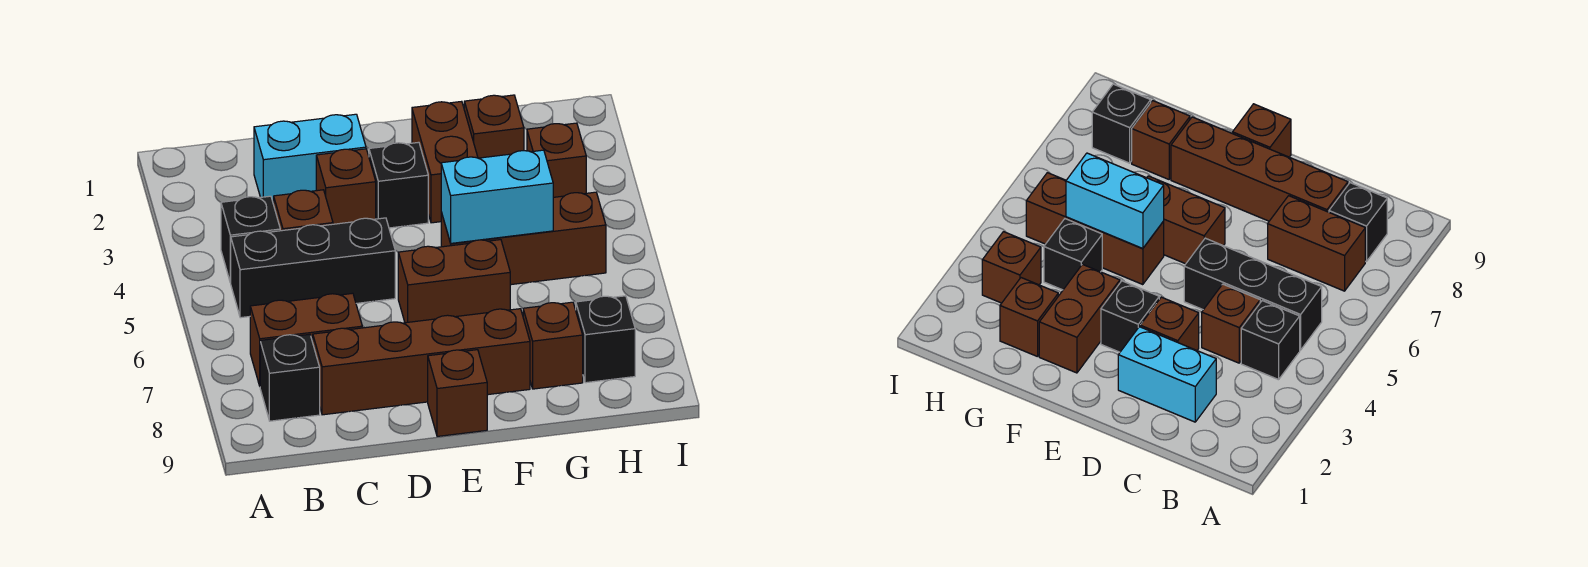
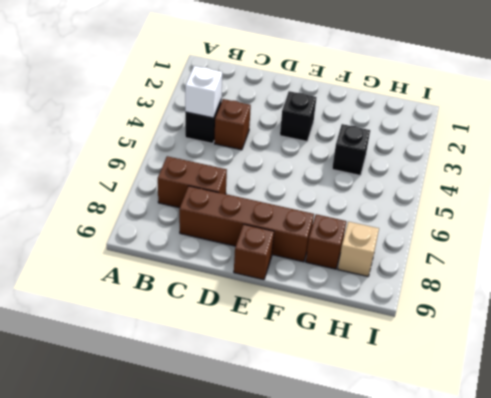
white 1x1 brick [185,66,222,118] -> none
tan 1x1 brick [338,222,379,276] -> black 1x1 brick [576,296,635,383]
none -> black 1x3 brick [231,218,395,318]
none -> black 1x1 brick [260,334,320,421]
none -> cyan 1x2 brick [254,114,366,204]

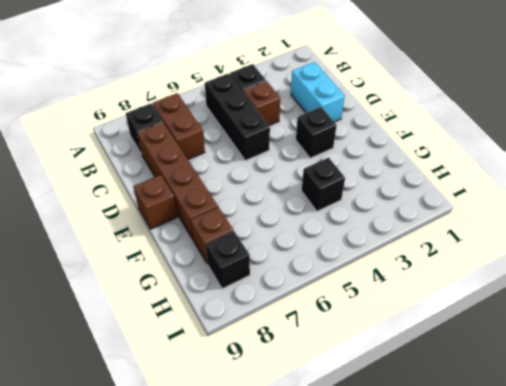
none -> brown 1x1 brick [316,149,376,224]
none -> brown 1x2 brick [398,240,510,323]
none -> brown 1x2 brick [412,101,478,223]

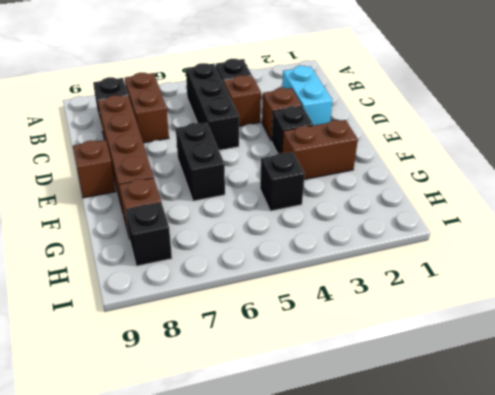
black 1x2 brick [176,123,225,201] -> brown 1x2 brick [398,240,510,323]
none -> brown 1x3 brick [441,192,606,285]
none -> brown 1x1 brick [464,95,524,158]
none -> brown 1x1 brick [527,123,586,197]

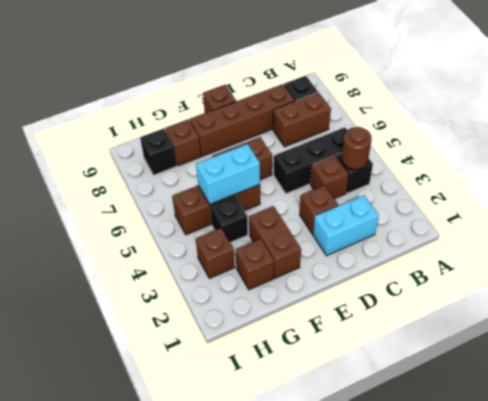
brown 1x1 round brick [341,127,372,169] -> none
none -> black 1x1 brick [369,142,428,228]

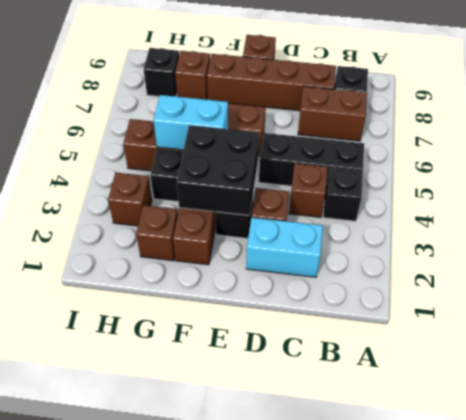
black 2x2 brick [177,125,259,215] -> none

